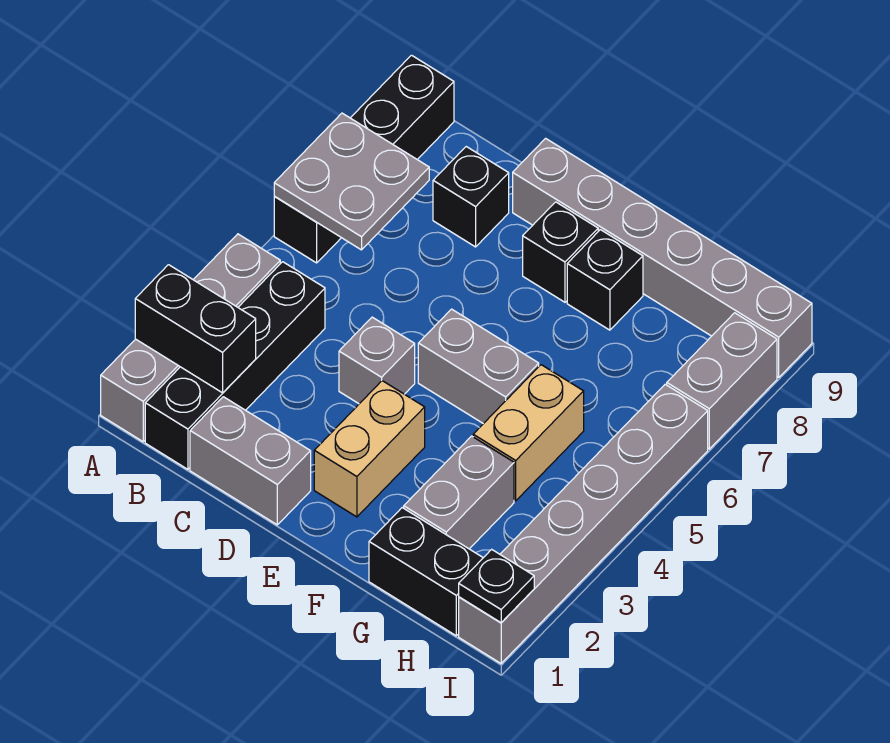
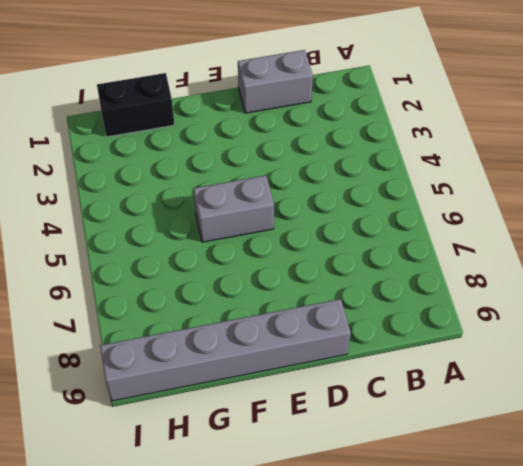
none -> grey 1x4 brick [101,234,280,442]
none -> black 1x4 brick [274,55,454,263]
none -> black 1x4 brick [145,262,325,469]

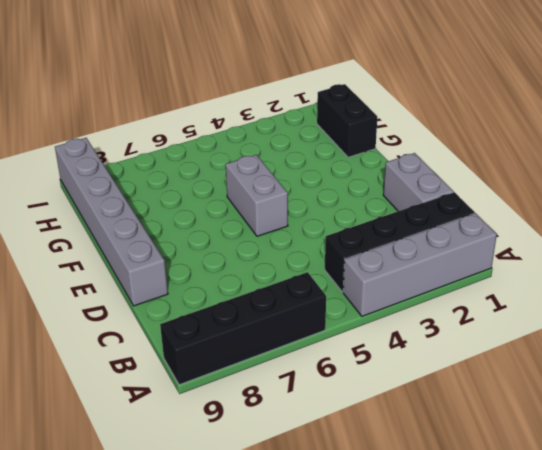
none -> black 1x1 brick [433,147,509,247]
none -> grey 1x1 brick [339,317,415,404]
none -> tan 1x2 brick [314,381,425,517]

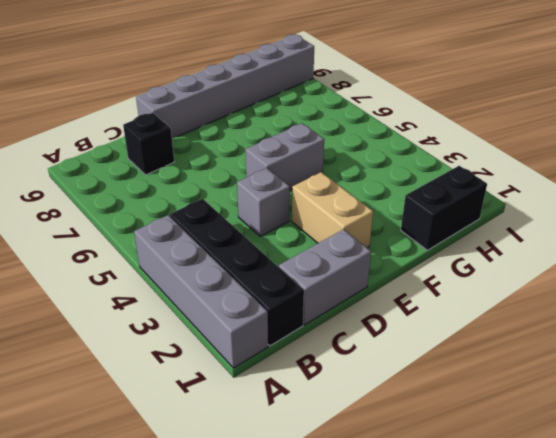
none -> black 1x4 brick [274,55,454,263]
none -> black 1x1 brick [523,202,598,302]
none -> black 1x1 brick [567,230,643,330]

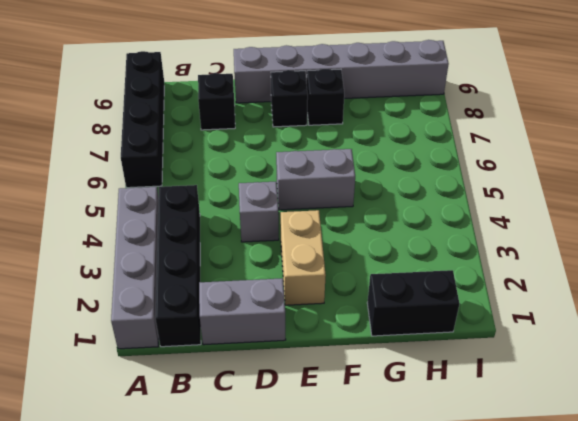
none -> grey 1x2 brick [404,436,514,549]
none -> tan 1x2 brick [473,365,584,501]
none -> grey 1x6 brick [459,384,708,663]

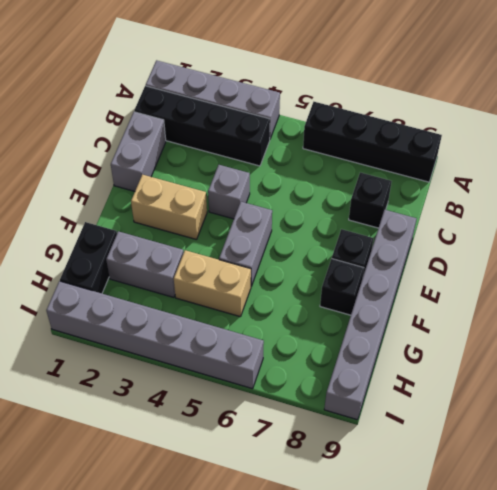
none -> grey 1x2 brick [667,313,777,449]
none -> black 1x2 brick [135,265,256,393]
none -> grey 2x2 plate [274,113,429,250]

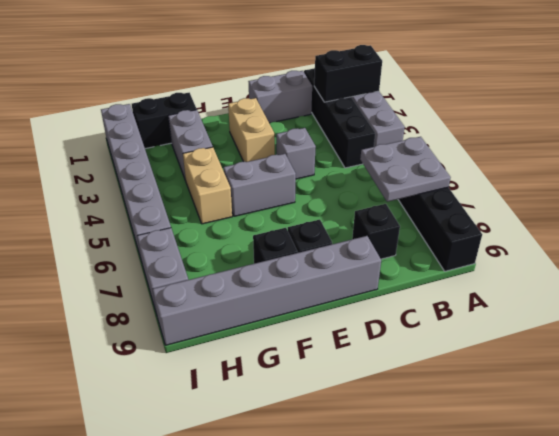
none -> black 1x1 plate [459,549,534,623]

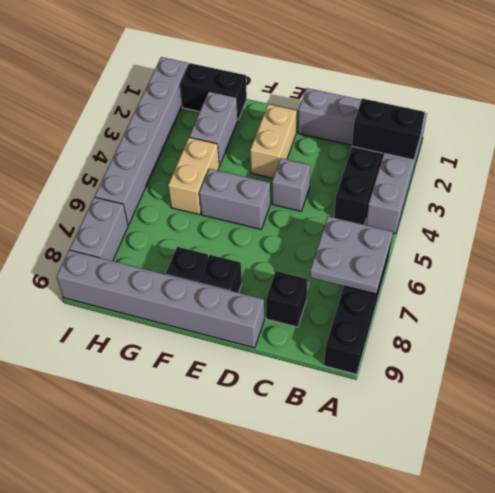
none -> black 1x1 plate [459,549,534,623]

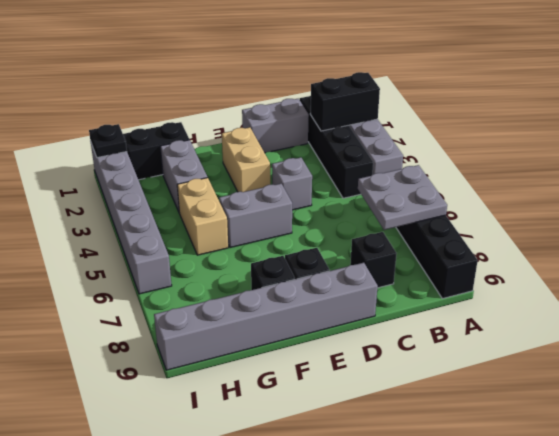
none -> grey 1x2 brick [667,313,777,449]

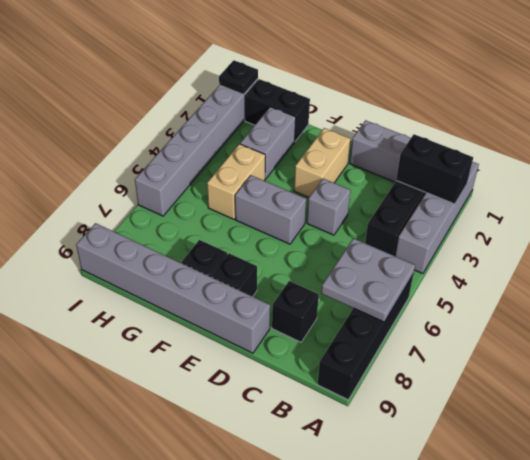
none -> grey 1x2 brick [667,313,777,449]

